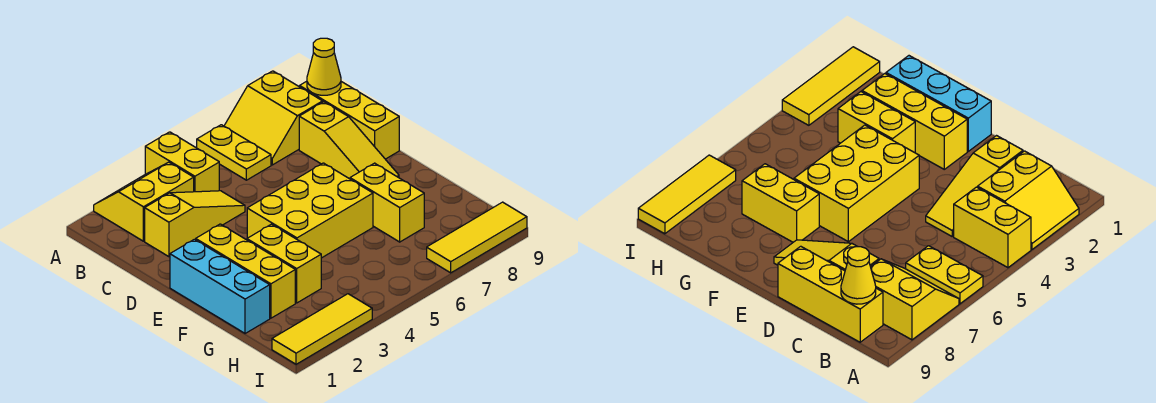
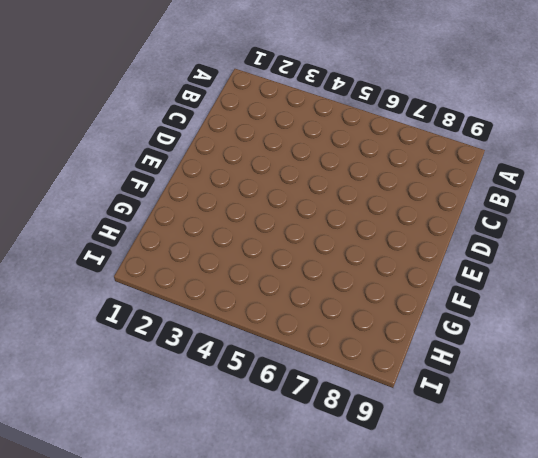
none -> yellow 2x2 slope [94,162,194,241]
none -> yellow 1x2 brick [145,132,219,192]
none -> yellow 1x2 plate [197,125,271,180]

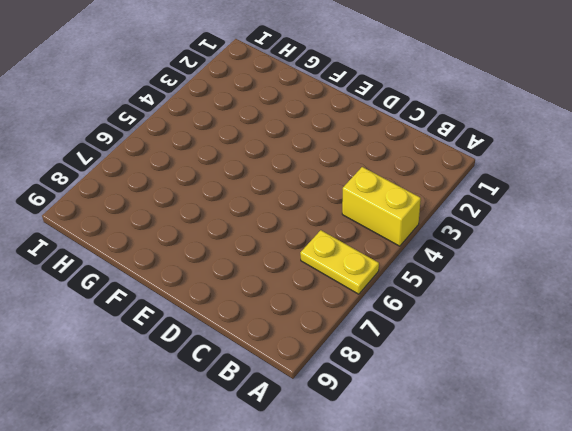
none -> yellow 2x2 slope [94,162,194,241]
none -> yellow 2x2 slope [224,71,323,165]
none -> yellow 1x3 brick [300,81,399,159]

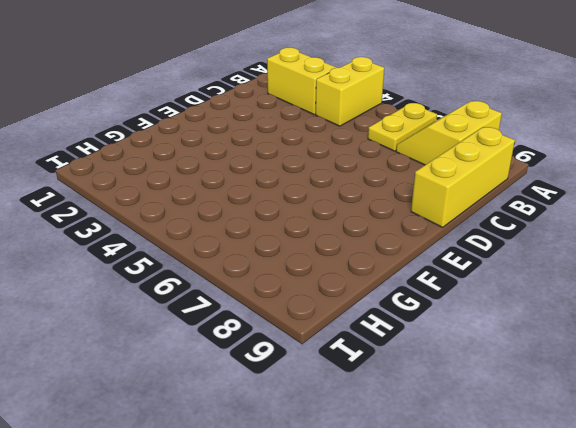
none -> yellow 1x3 slope [145,191,245,257]
none -> yellow 1x3 slope [299,102,399,179]
none -> cyan 1x3 brick [170,239,270,334]

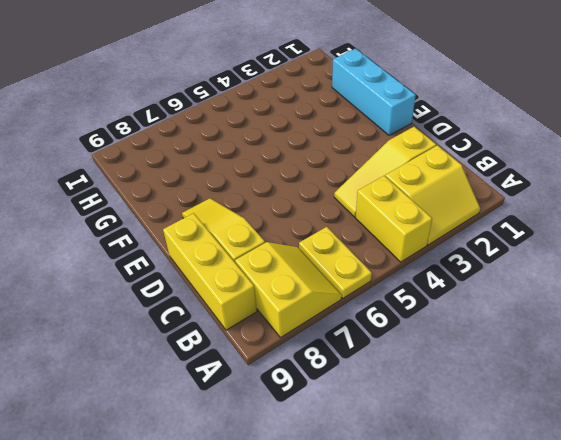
none -> yellow 1x3 brick [196,224,295,318]
none -> yellow 2x3 brick [247,163,373,258]
none -> yellow 1x2 brick [247,224,321,303]

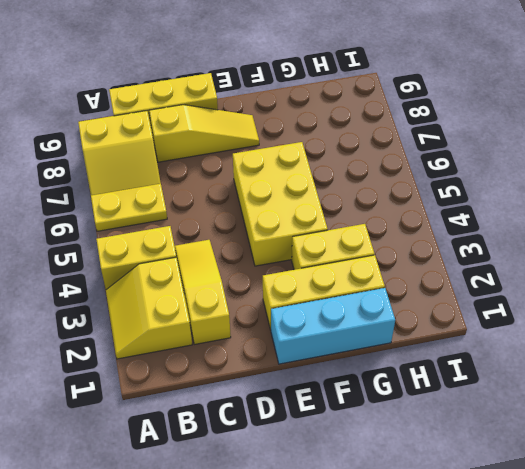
none -> yellow 1x2 brick [350,163,424,242]
none -> yellow 1x3 tile [272,294,372,364]
none -> yellow 1x3 tile [427,202,527,273]

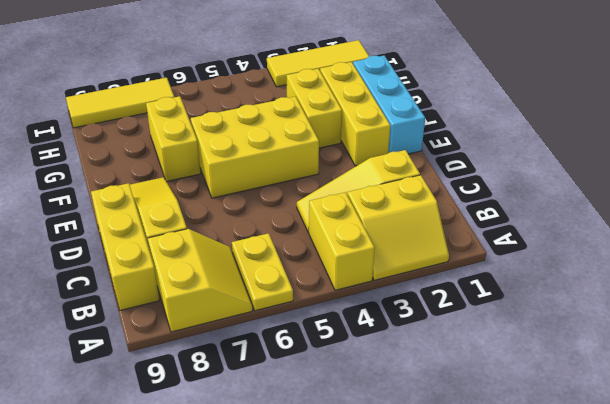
none -> yellow 1x1 cone [307,38,341,95]

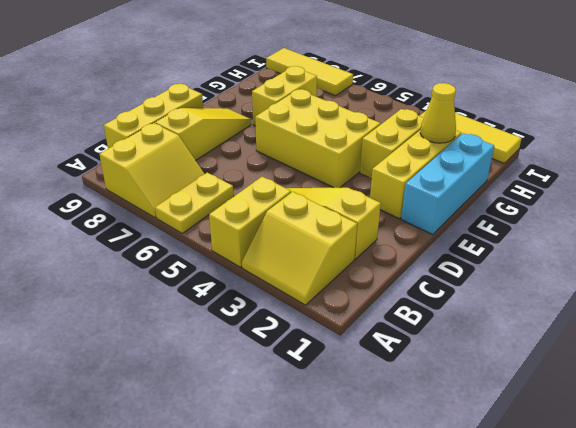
yellow 1x1 cone [420,83,456,143] -> yellow 1x1 cone moved to [307,38,341,95]

